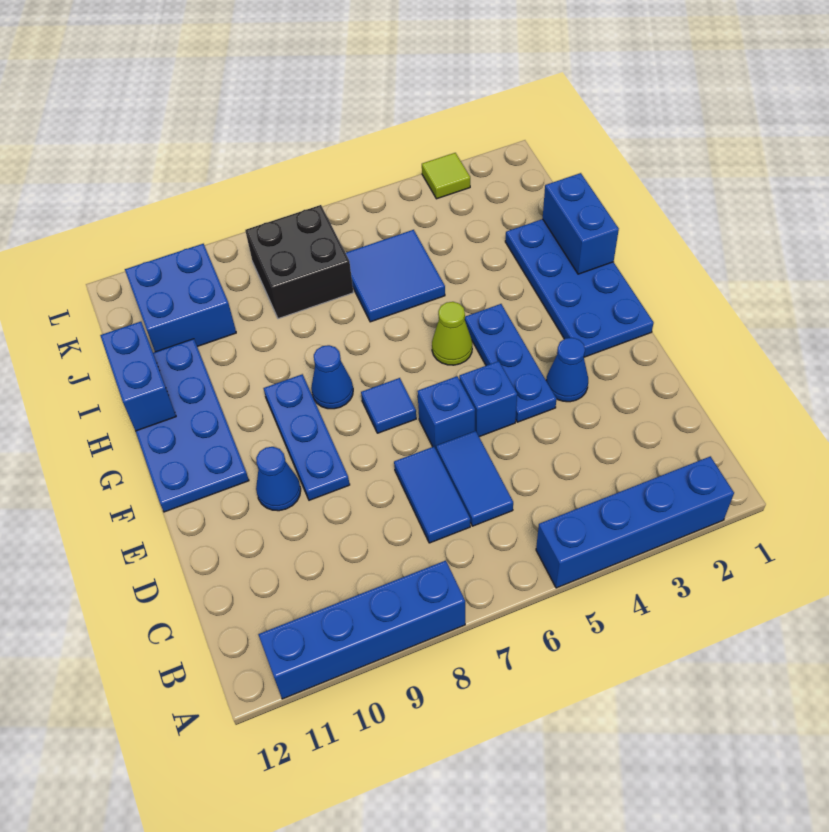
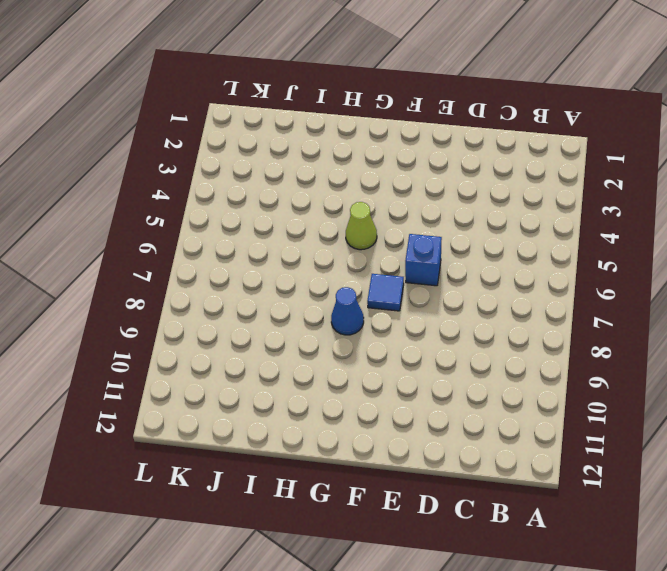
none -> blue 1x4 brick [536,456,734,588]
none -> blue 1x4 brick [258,561,465,699]
none -> blue 1x2 tile [436,431,513,526]

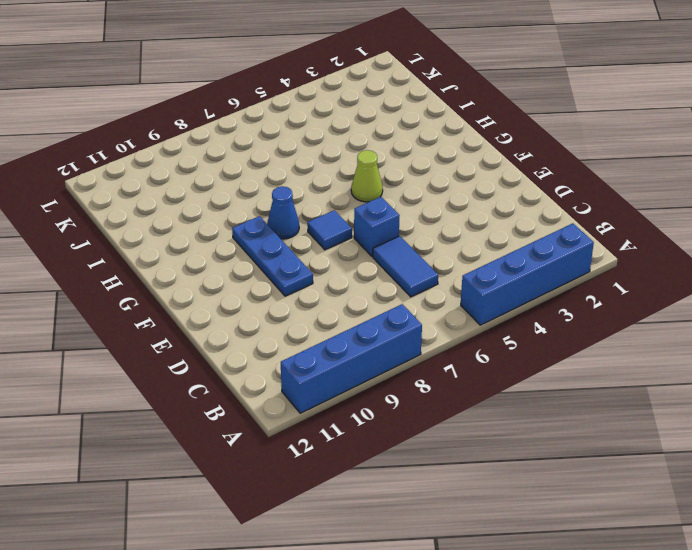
none -> blue 1x2 tile [394,447,470,543]
none -> blue 1x1 cone [546,338,588,402]
none -> blue 1x3 plate [465,304,556,422]

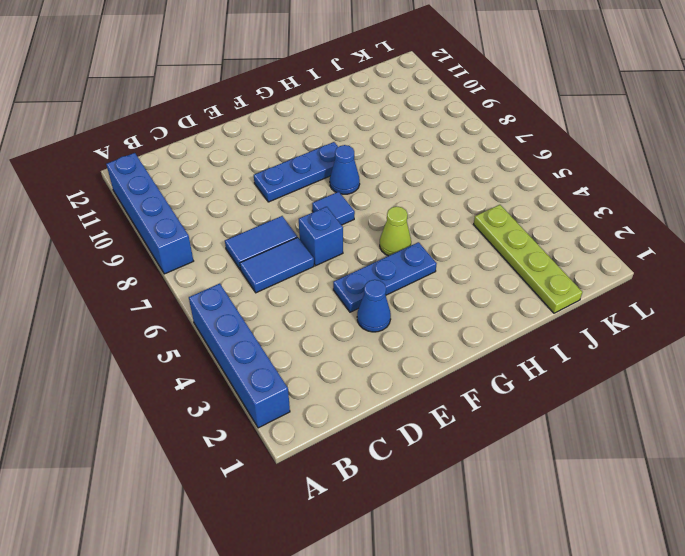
lime 1x4 plate [474,205,582,313] -> none
none -> blue 1x1 brick [459,361,517,437]
none -> blue 1x1 cone [256,447,301,511]
none -> blue 2x4 plate [505,219,654,357]

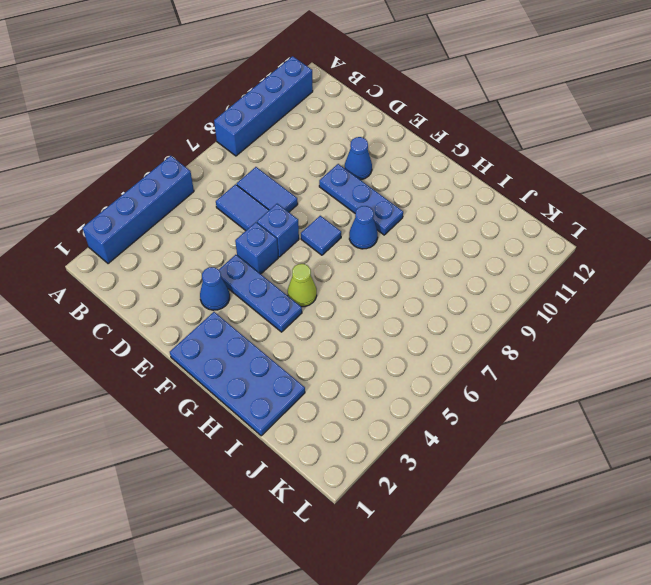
none -> blue 2x4 plate [135,339,249,512]
none -> blue 2x2 tile [346,230,445,322]
none -> black 2x2 brick [245,205,353,319]

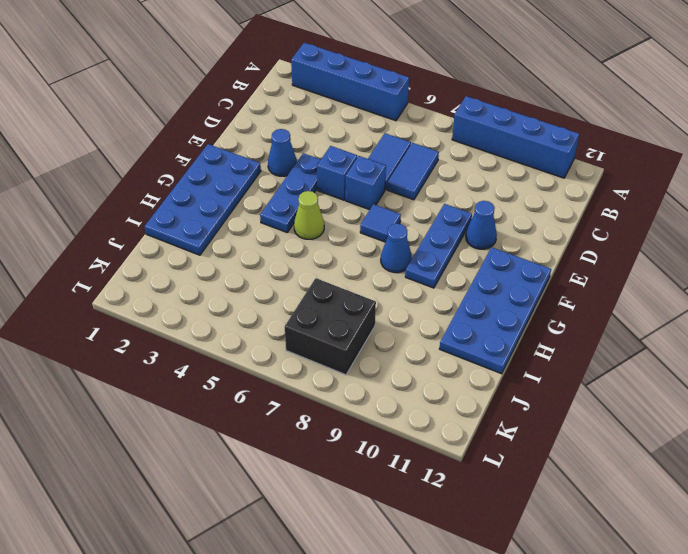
none -> blue 2x2 tile [346,230,445,322]
none -> blue 2x2 brick [125,244,236,352]
none -> lime 1x1 tile [422,153,470,199]

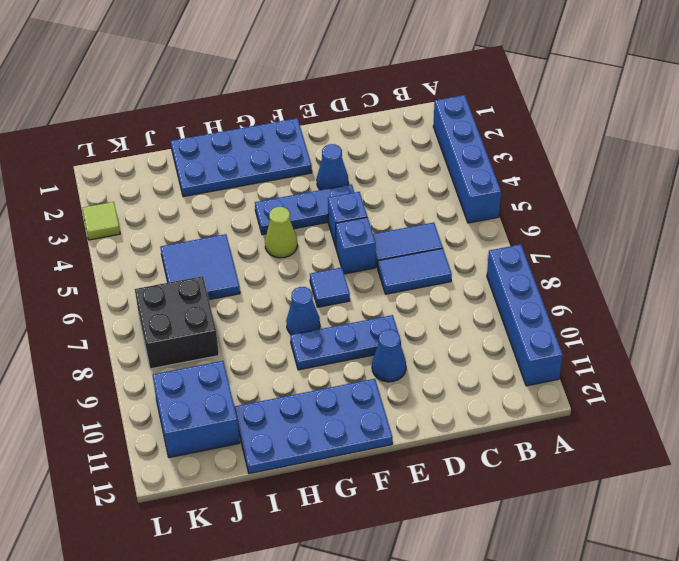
none -> blue 1x2 brick [543,173,619,274]
none -> blue 1x2 brick [100,322,176,431]

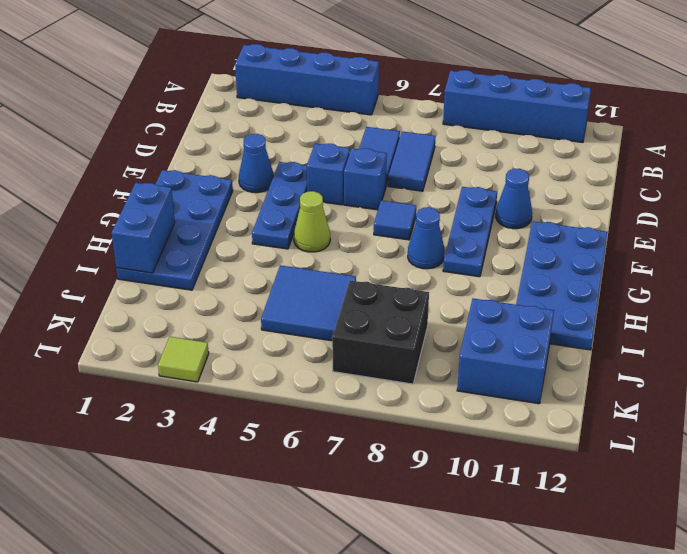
none -> blue 1x2 brick [100,322,176,431]

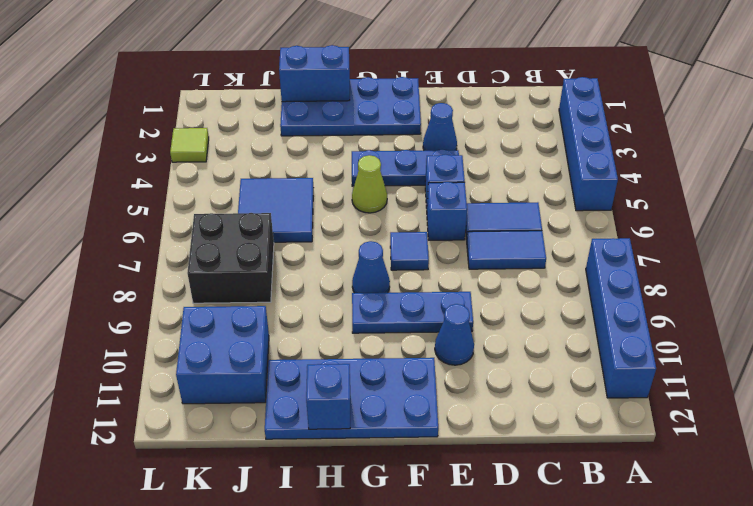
blue 1x1 brick [306,364,350,429] -> blue 1x2 brick [100,322,176,431]

